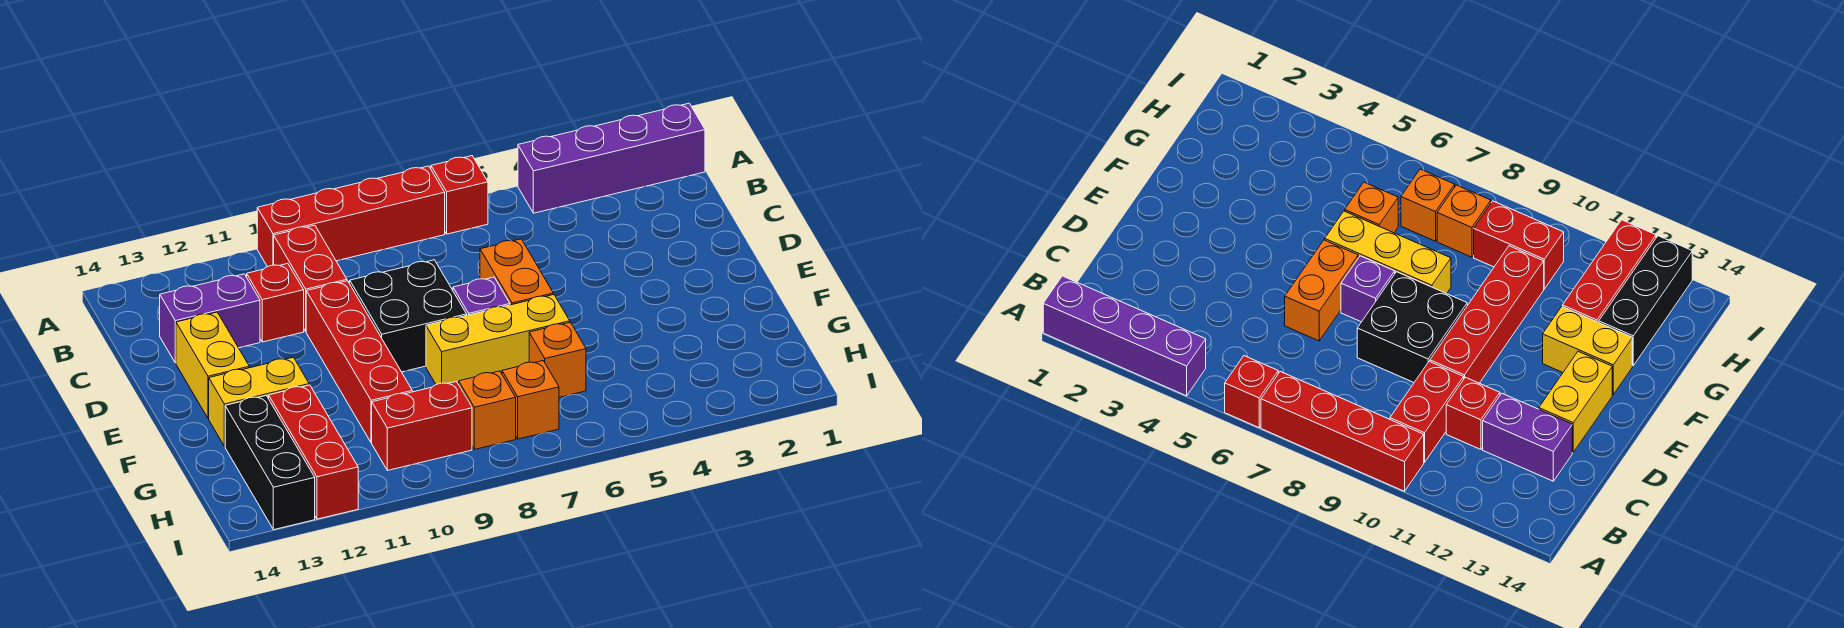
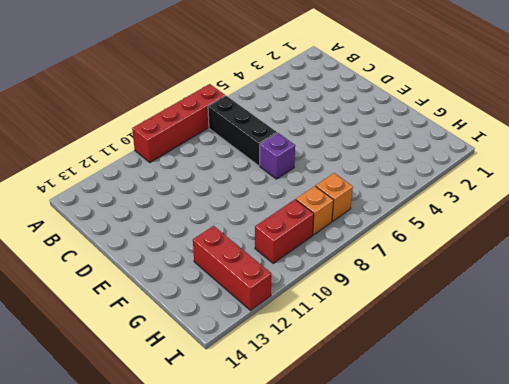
black 1x3 brick [208,96,277,166] -> black 1x3 brick moved to [225,396,315,530]
none -> purple 1x4 brick [518,103,705,213]
none -> red 1x1 brick [431,156,488,234]
none -> red 1x2 brick [274,225,347,331]

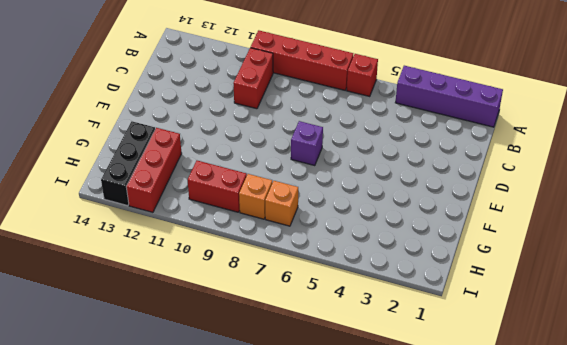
none -> red 1x1 brick [247,263,304,342]
none -> purple 1x2 brick [160,274,260,363]
none -> orange 1x2 brick [480,239,553,305]

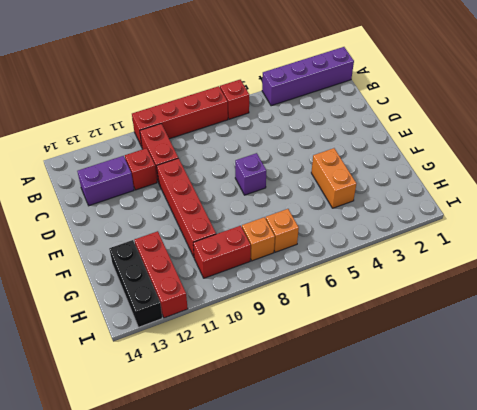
orange 1x2 brick [311,148,356,208] -> orange 1x2 brick moved to [480,239,553,305]
none -> black 2x2 brick [350,260,467,372]
none -> yellow 1x2 brick [176,312,249,419]
none -> yellow 1x3 brick [426,295,570,385]

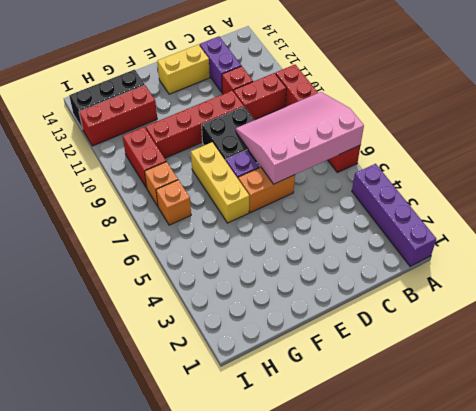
pink 3x4 slope [236,92,364,184] -> none
none -> yellow 1x2 brick [209,357,309,446]
none -> orange 1x1 brick [529,322,586,397]

